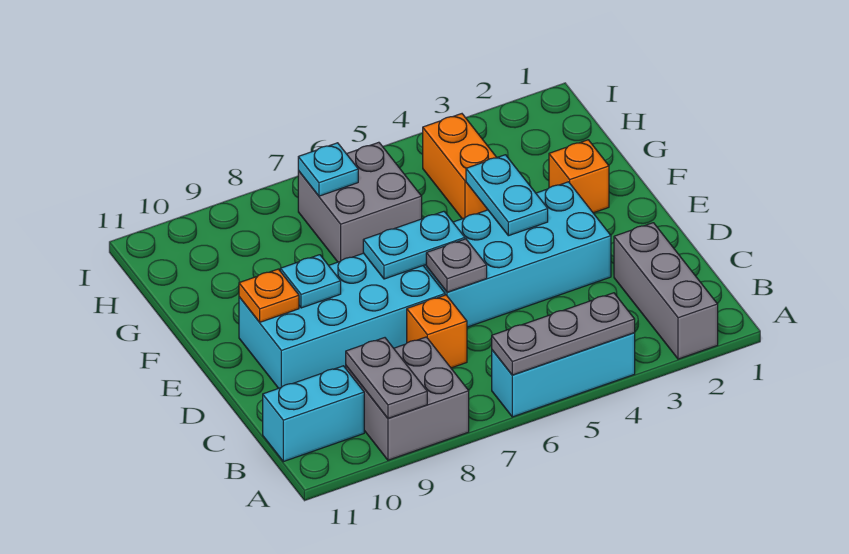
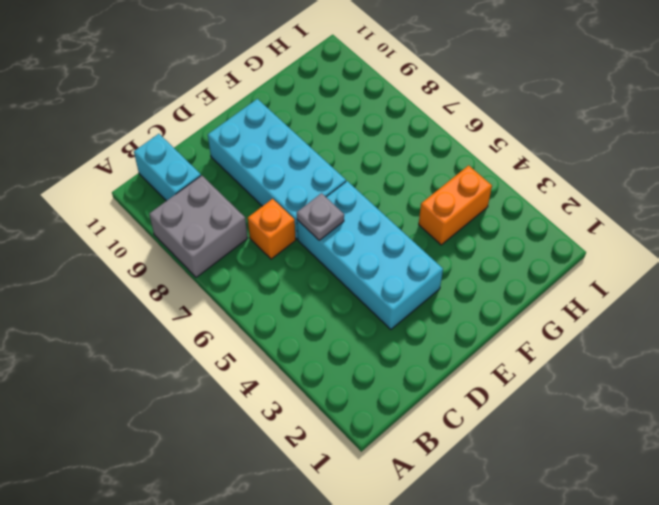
none -> grey 1x3 brick [614,223,718,359]
none -> cyan 1x3 brick [492,333,635,417]
none -> orange 1x1 brick [549,140,609,213]

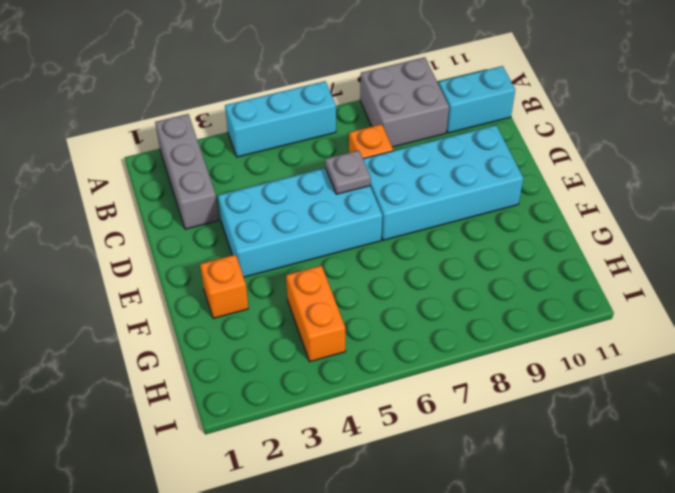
none -> grey 2x2 brick [298,142,422,262]
none -> grey 1x3 plate [492,293,635,375]
none -> grey 1x2 plate [346,338,427,418]

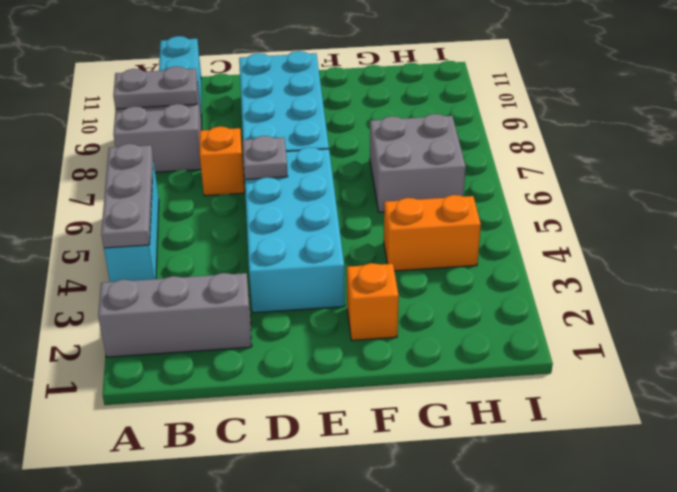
none -> cyan 1x2 plate [466,155,548,236]
none -> cyan 1x2 plate [363,211,465,279]
none -> cyan 1x1 plate [280,255,341,308]

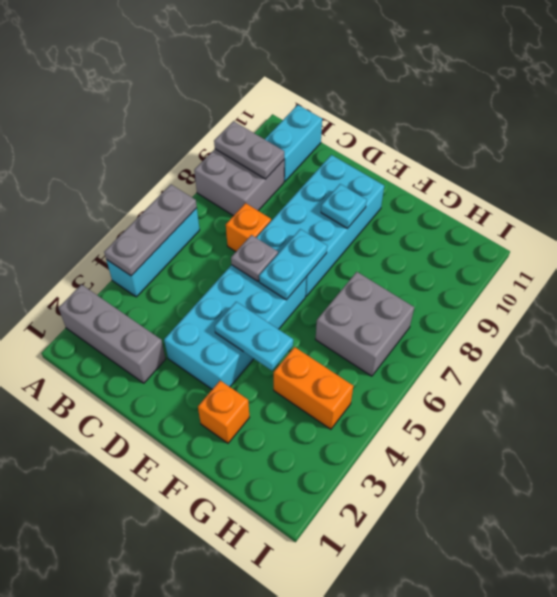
none -> orange 1x1 plate [239,269,299,322]
none -> cyan 1x1 plate [298,143,358,196]

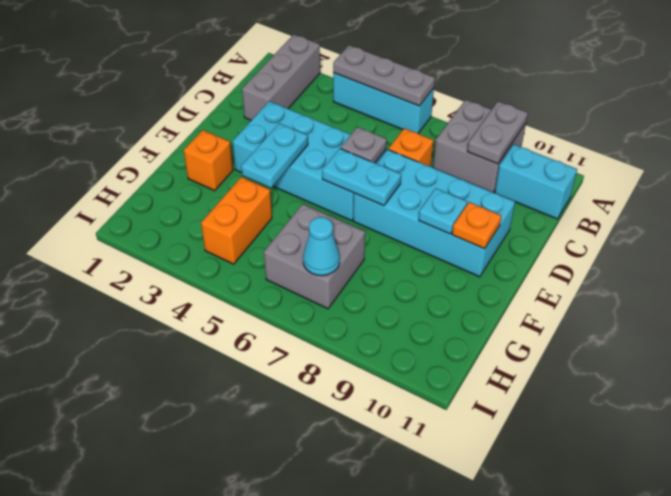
cyan 1x1 cone [303,217,340,276] -> cyan 1x1 plate [298,143,358,196]

